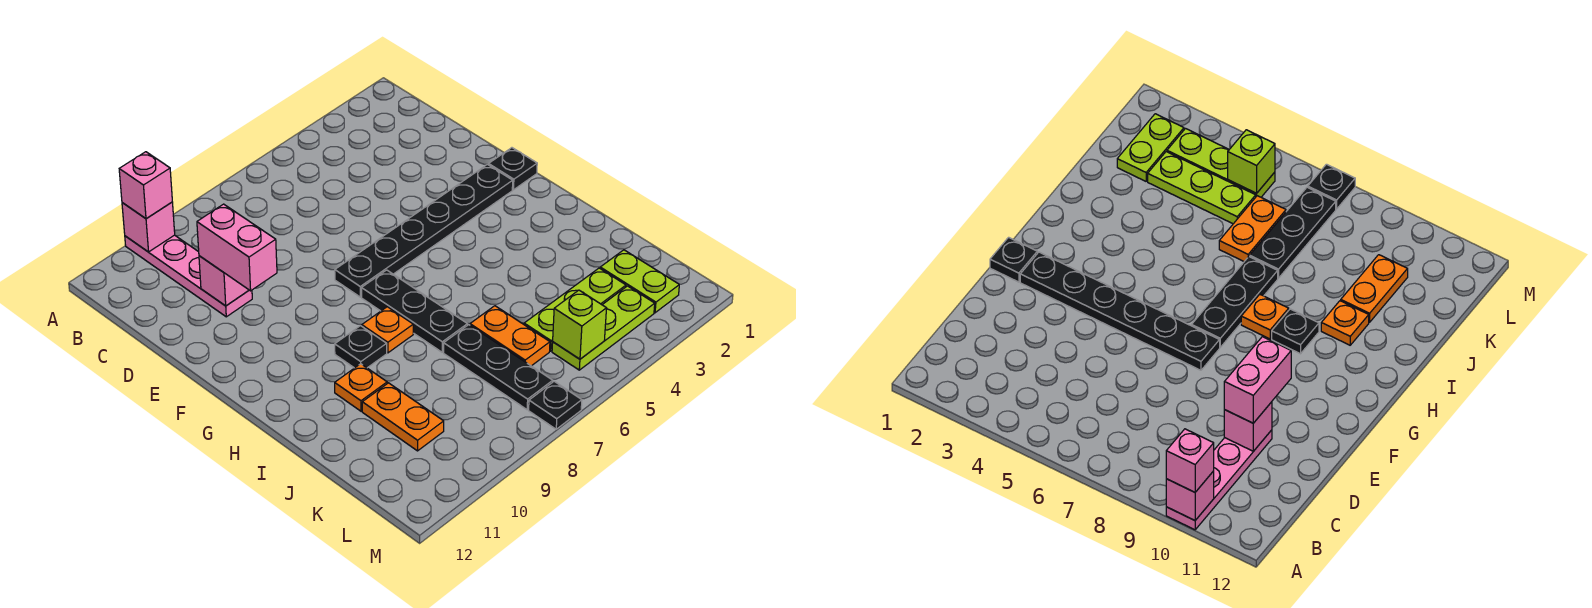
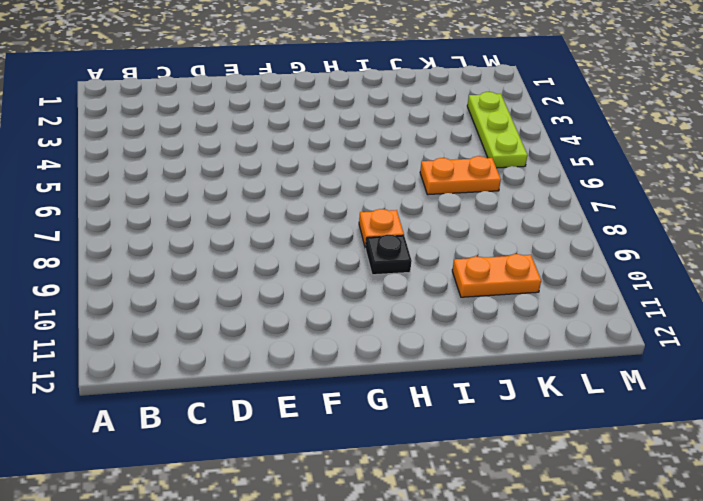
none -> pink 1x4 plate [125,235,252,317]
none -> black 1x1 plate [489,148,537,190]
none -> black 1x6 plate [335,164,513,297]

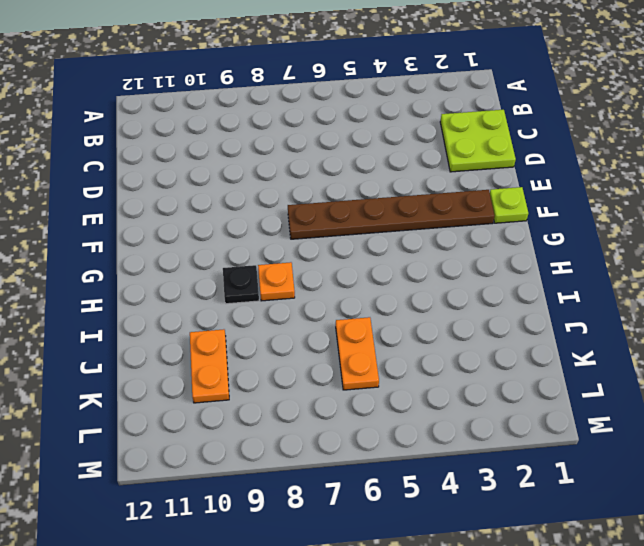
lime 2x2 plate [440,110,516,172] -> none
lime 1x1 plate [490,187,528,223] -> black 1x1 plate [489,148,537,190]
brown 1x6 plate [288,190,495,239] -> black 1x6 plate [335,164,513,297]
none -> pink 1x4 plate [125,235,252,317]
none -> black 1x3 plate [362,270,467,352]
none -> orange 1x1 plate [335,364,387,411]

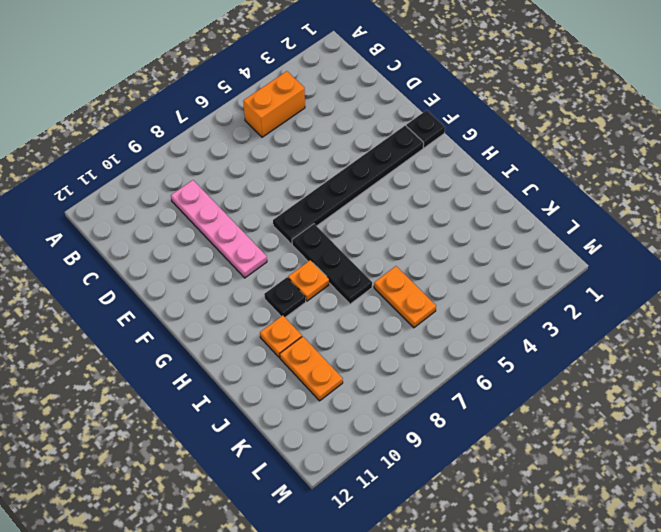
orange 1x2 brick [243,71,305,137] -> none
pink 1x4 plate [171,180,267,278] -> pink 1x4 plate moved to [125,235,252,317]
none -> black 1x3 plate [444,325,553,410]
none -> lime 1x2 plate [600,250,679,313]
none -> lime 1x3 plate [524,268,626,351]

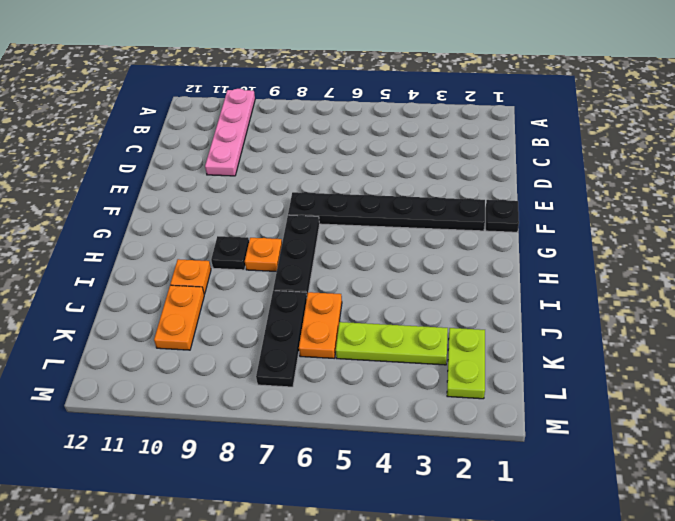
none -> lime 1x3 plate [552,286,655,370]
none -> black 1x1 plate [529,381,582,429]
none -> pink 1x1 brick [122,202,175,252]

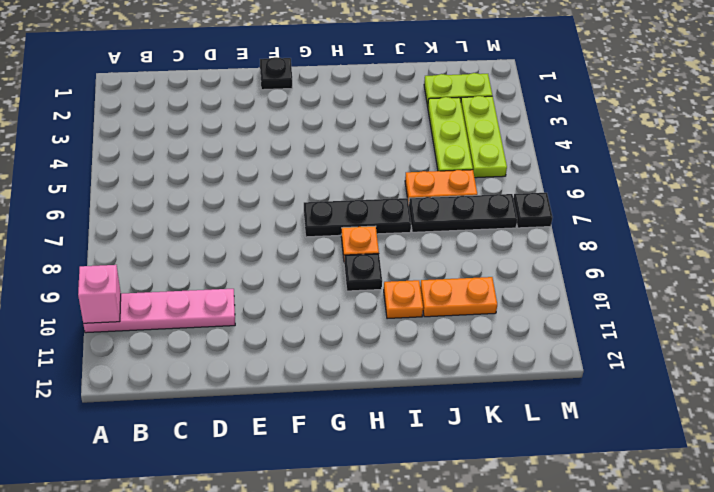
none -> black 1x6 plate [335,164,513,297]
none -> pink 1x1 brick [199,256,249,306]
none -> lime 1x1 brick [553,290,607,359]

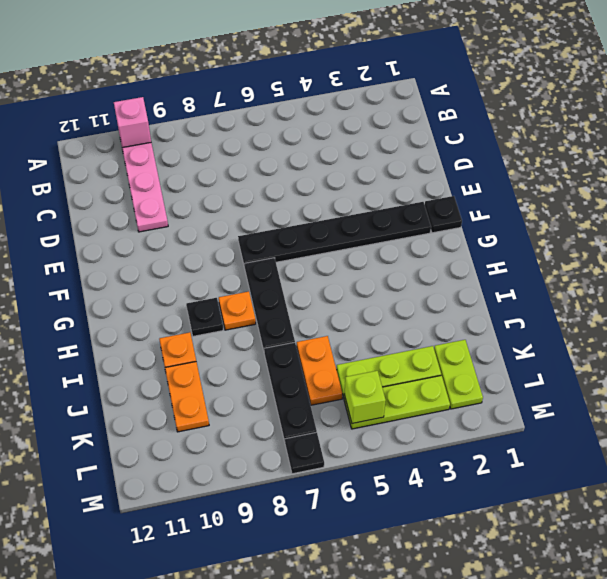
none -> pink 1x1 brick [199,256,249,306]
none -> pink 1x1 brick [119,152,172,219]
none -> pink 1x2 brick [197,204,277,291]

